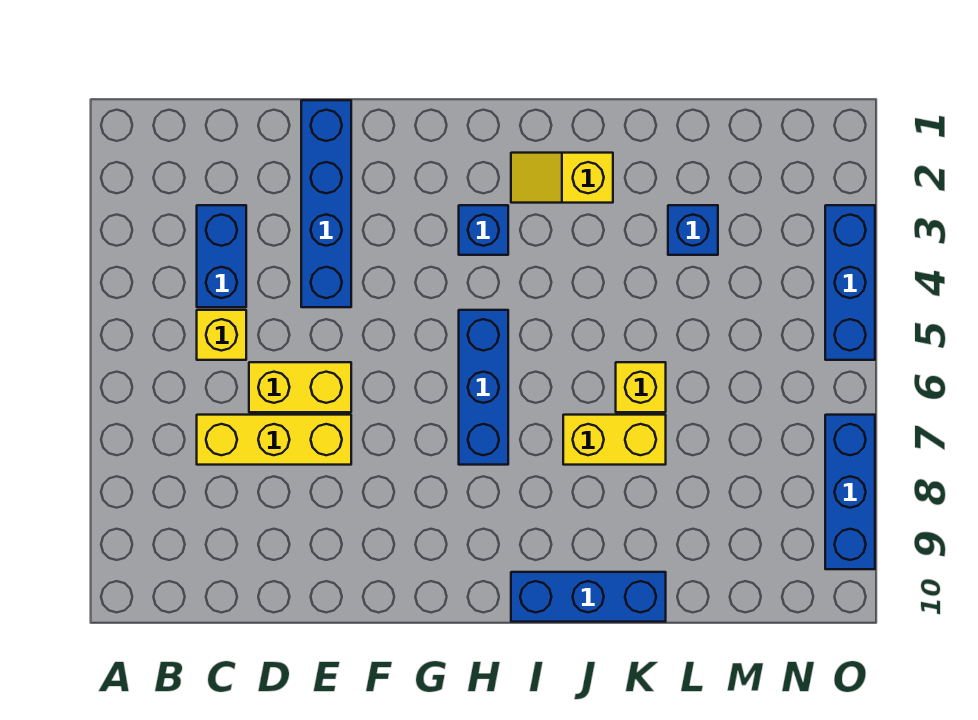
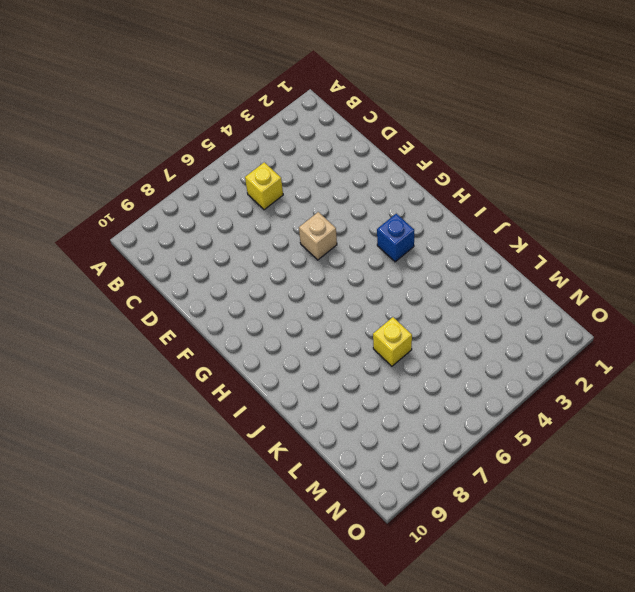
tan 1x1 brick [299,212,337,260] -> none
none -> blue 1x2 brick [197,205,246,307]
none -> yellow 1x3 brick [197,415,351,465]
none -> yellow 1x2 brick [249,362,351,412]

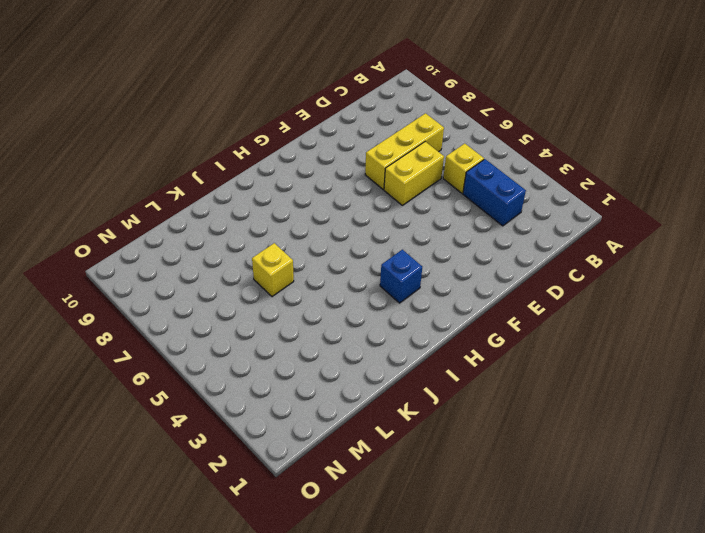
none -> blue 1x4 brick [301,100,351,307]
none -> blue 1x3 brick [459,310,508,465]
none -> yellow 1x2 slope [511,153,613,203]

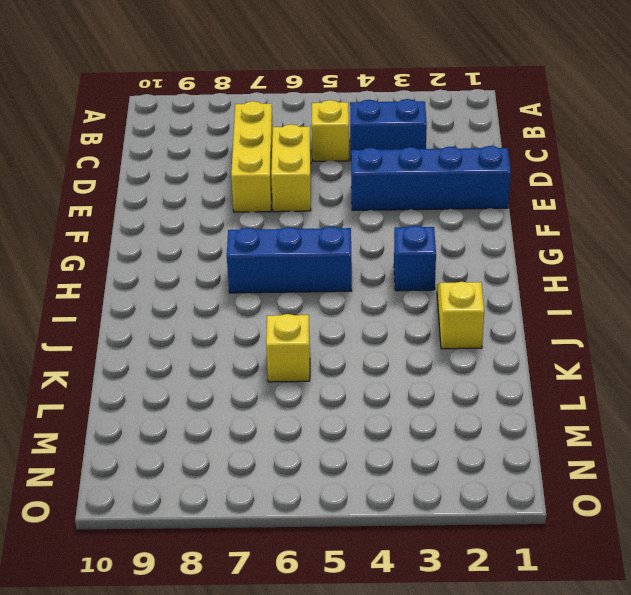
none -> blue 1x3 brick [511,572,666,622]
none -> yellow 1x2 brick [563,415,666,465]
none -> blue 1x1 brick [668,205,718,255]

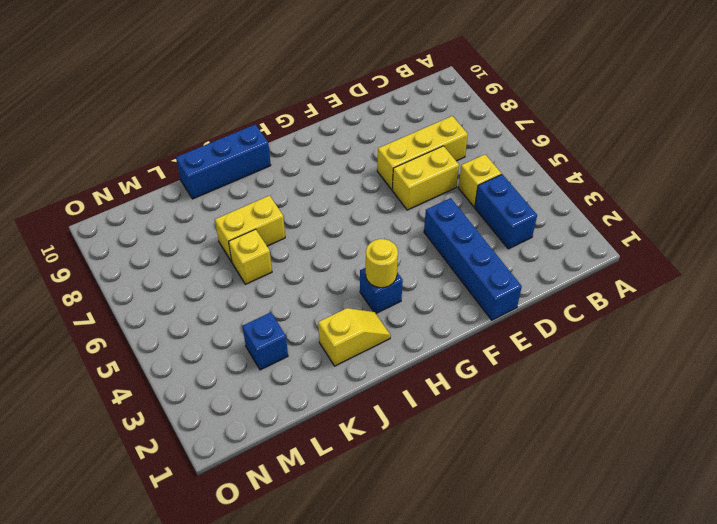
yellow 1x1 round brick [366,239,398,288] -> none
none -> blue 1x3 brick [459,310,508,465]
none -> blue 1x3 brick [825,205,875,360]
none -> blue 1x3 brick [825,415,875,569]

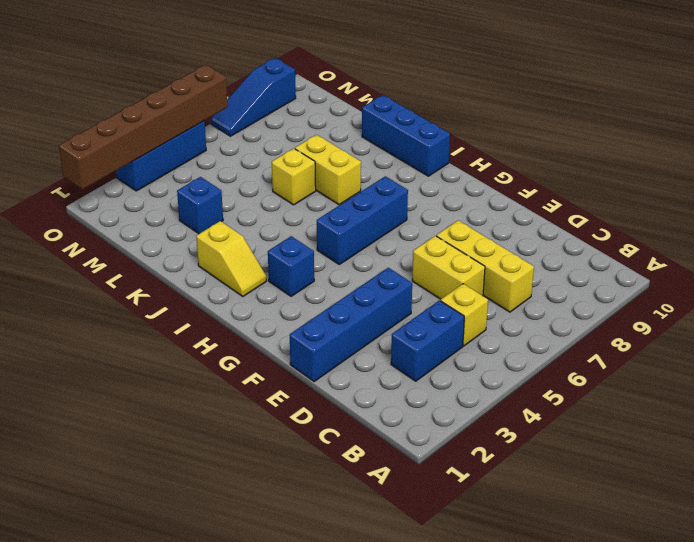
brown 1x6 brick [59,65,228,189] -> none
blue 1x3 slope [211,58,296,136] -> blue 1x3 brick [825,415,875,569]

